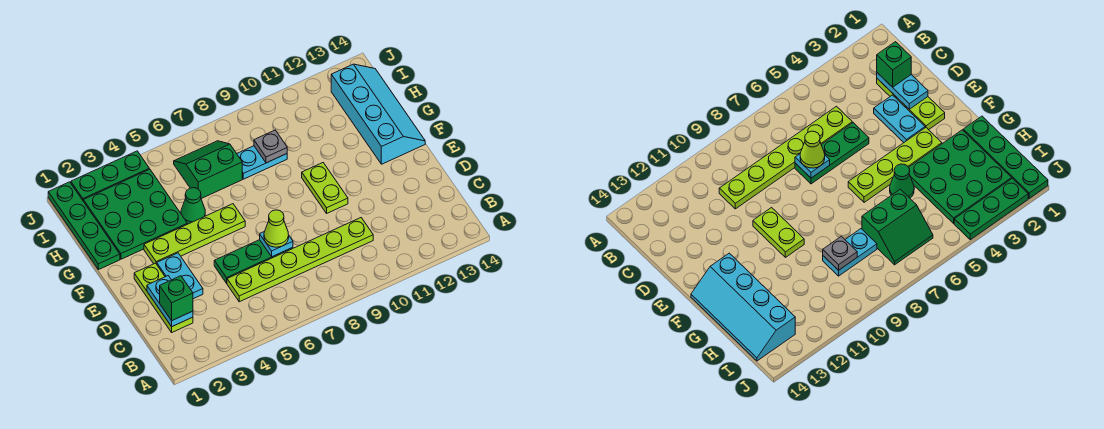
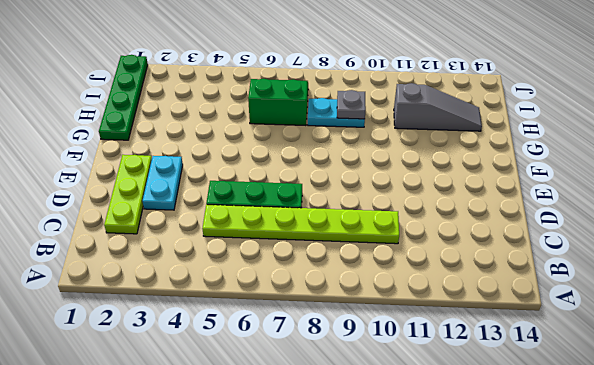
grey 1x3 slope [394,83,482,131] -> cyan 2x4 slope [331,64,425,164]
none -> lime 1x2 plate [302,163,348,213]
none -> lime 1x4 plate [144,204,245,264]
none -> green 3x3 plate [84,169,187,259]

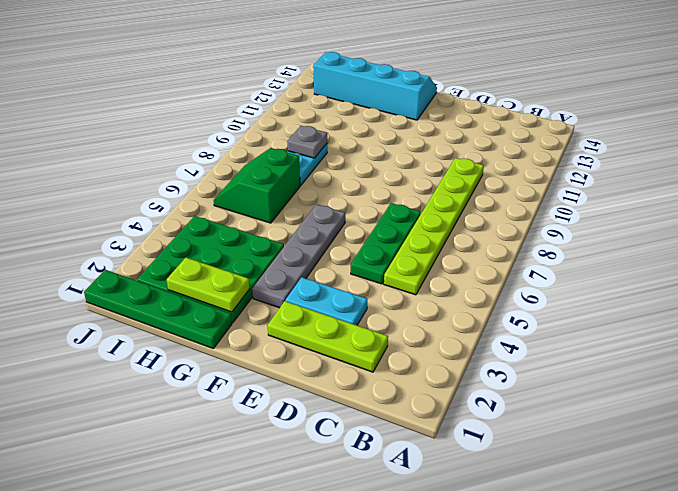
grey 1x4 plate [252,204,345,308] -> lime 1x4 plate [144,204,245,264]
lime 1x2 plate [166,258,250,312] -> lime 1x2 plate moved to [302,163,348,213]
none -> green 1x1 cone [181,188,205,224]
none -> green 1x3 plate [71,151,149,201]
none -> cyan 1x2 plate [147,276,193,327]

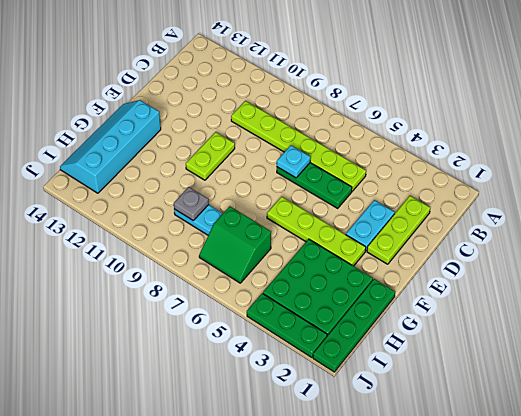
none -> green 1x1 cone [181,188,205,224]
none -> cyan 1x2 plate [147,276,193,327]
none -> green 1x1 brick [160,276,193,320]

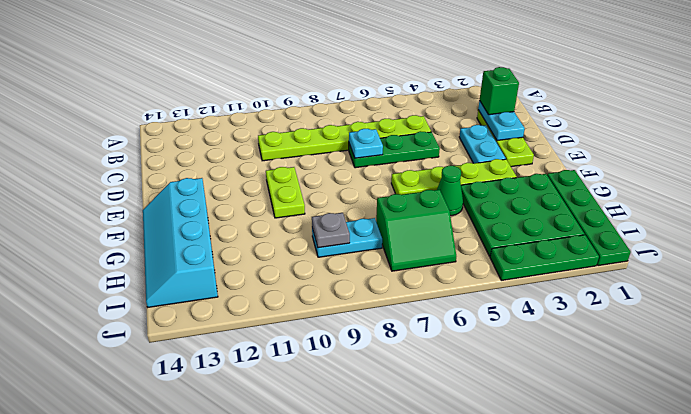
none -> lime 1x1 cone [264,210,289,247]

